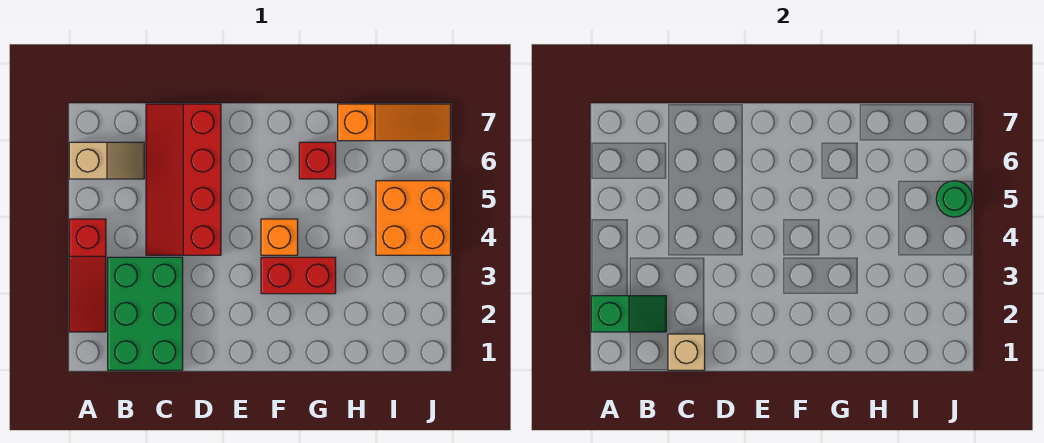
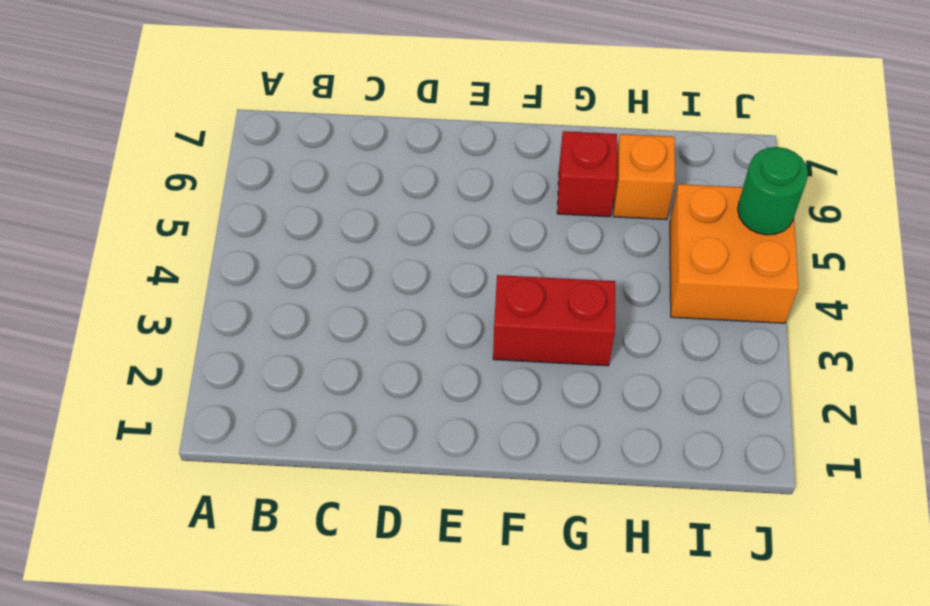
orange 1x1 brick [613,134,675,220] -> orange 1x1 brick moved to [261,219,298,255]
none -> red 1x3 slope [69,219,106,332]
none -> tan 1x2 slope [69,142,144,179]
none -> green 2x3 brick [108,257,183,370]

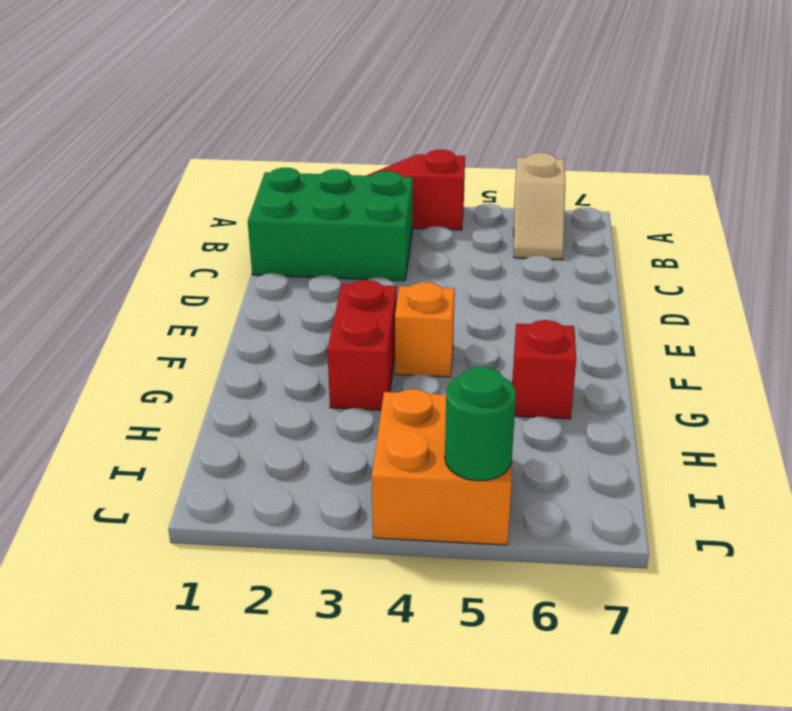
none -> red 2x4 slope [146,104,221,255]
none -> orange 1x3 slope [338,104,451,141]
none -> green 1x2 slope [591,296,666,332]

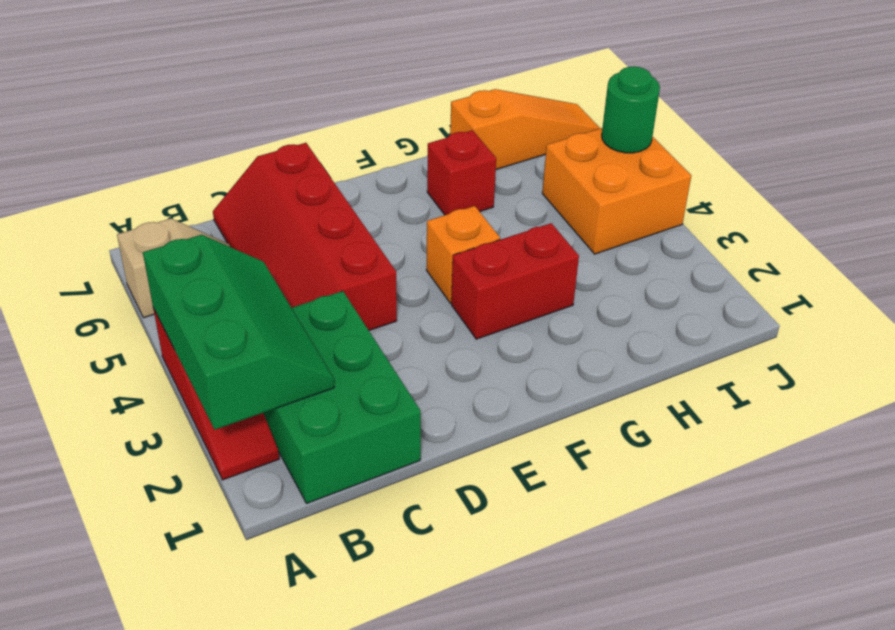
green 2x3 slope [143,235,334,430] -> green 1x2 slope [591,296,666,332]
none -> tan 1x1 brick [668,334,705,370]

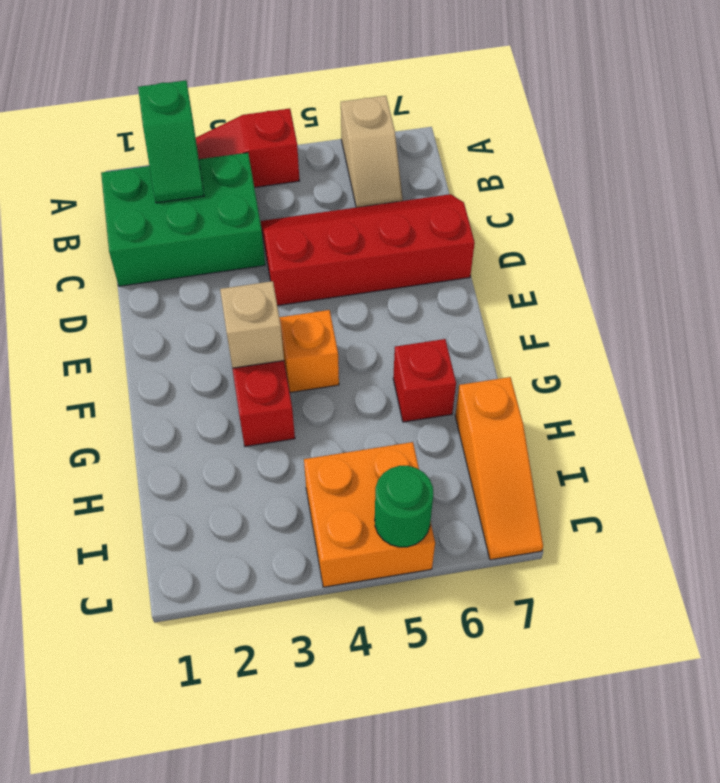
tan 1x1 brick [220,281,284,368] -> tan 1x1 brick moved to [668,334,705,370]

